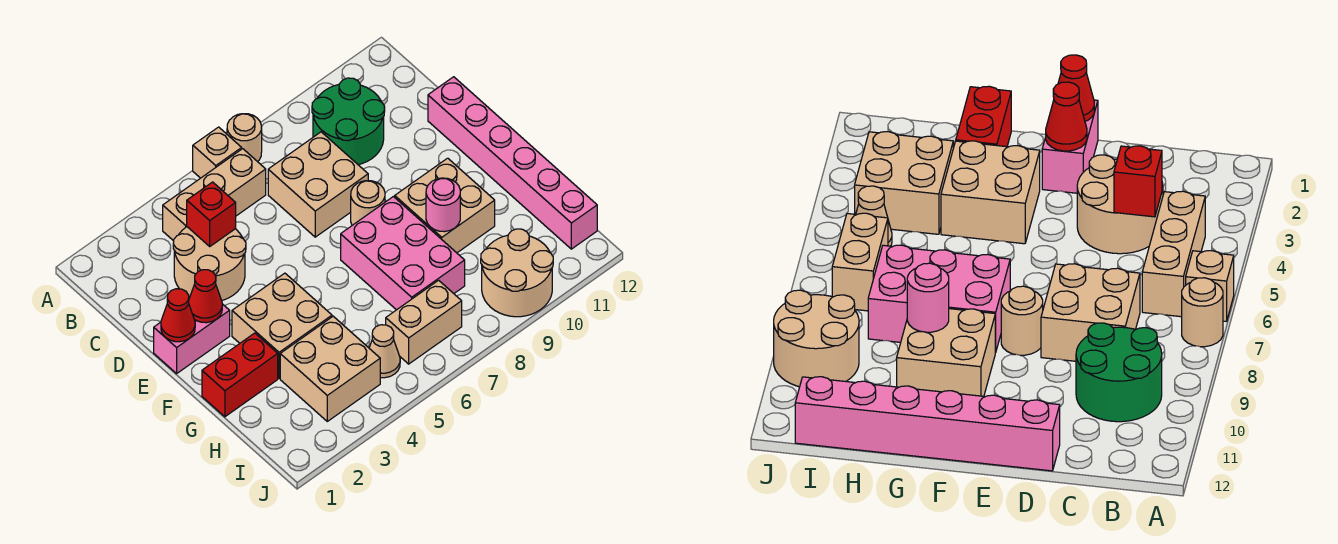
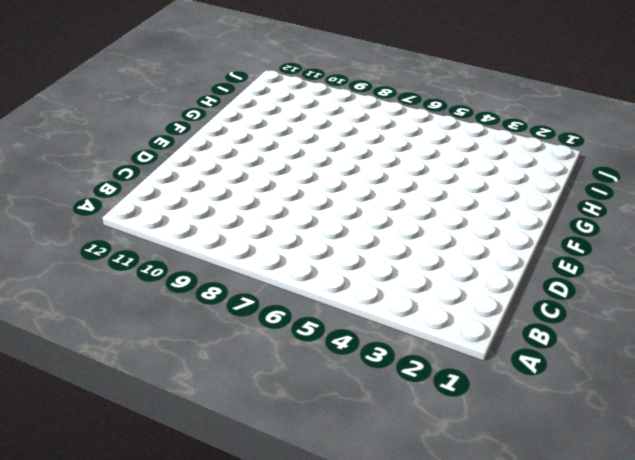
none -> tan 1x1 brick [193,127,242,178]
none -> tan 1x1 round brick [227,114,262,162]
none -> tan 1x3 brick [163,149,266,241]

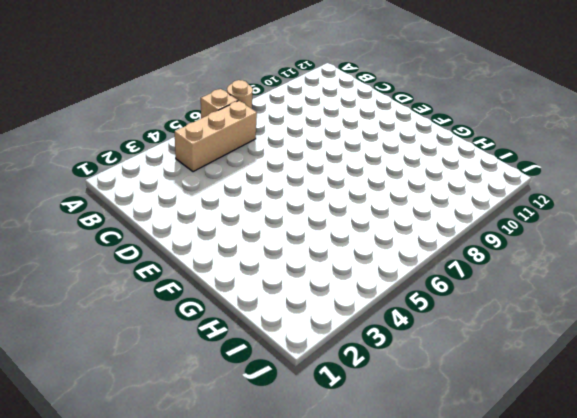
none -> green 2x2 round brick [312,78,385,165]
none -> tan 2x2 round brick [173,227,246,301]
none -> tan 2x2 brick [268,132,368,237]

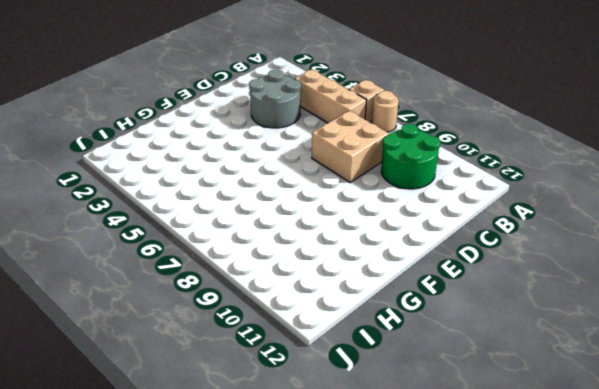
grey 2x2 round brick [249,70,301,128] -> tan 2x2 round brick [173,227,246,301]
none -> pink 1x6 brick [428,77,597,249]
none -> pink 1x2 brick [154,304,230,373]
none -> tan 1x1 round brick [351,181,385,225]

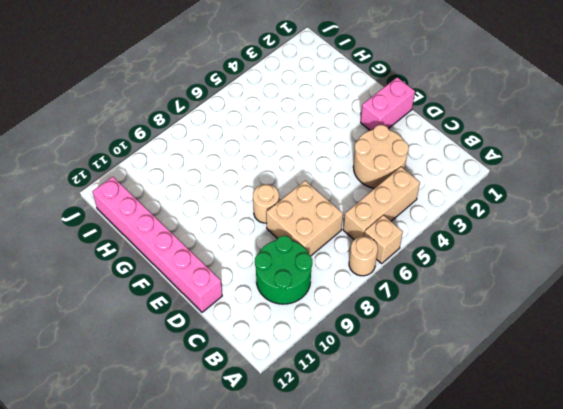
none -> tan 2x2 brick [232,273,332,378]
none -> pink 2x3 brick [341,197,465,310]
none -> tan 2x2 brick [395,158,495,253]

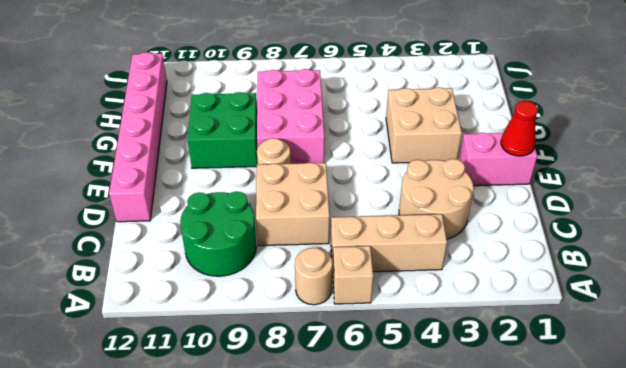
green 2x2 brick [188,92,257,168] -> tan 2x2 brick [395,158,495,253]
none -> red 1x2 brick [202,333,278,417]
none -> tan 2x2 brick [280,316,380,421]
none -> tan 1x1 cone [369,325,400,378]

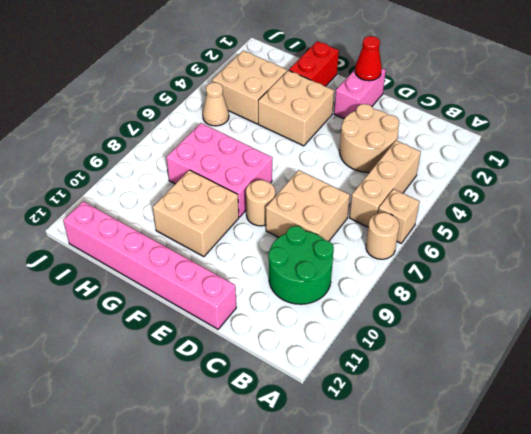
none -> tan 1x2 brick [386,280,462,364]
none -> tan 2x2 round brick [481,229,553,317]
none -> red 1x1 brick [187,182,236,246]

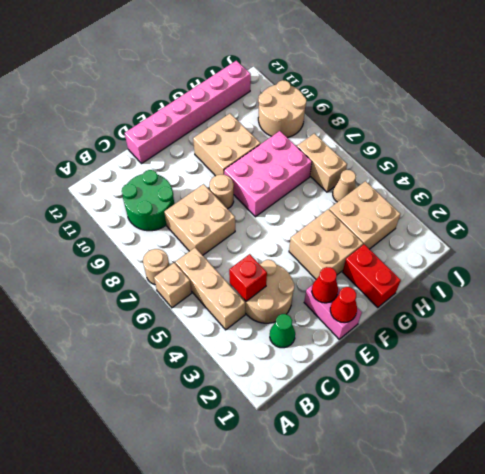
green 1x1 cone [270,314,295,348] -> none
none -> pink 1x1 round brick [426,178,460,232]

